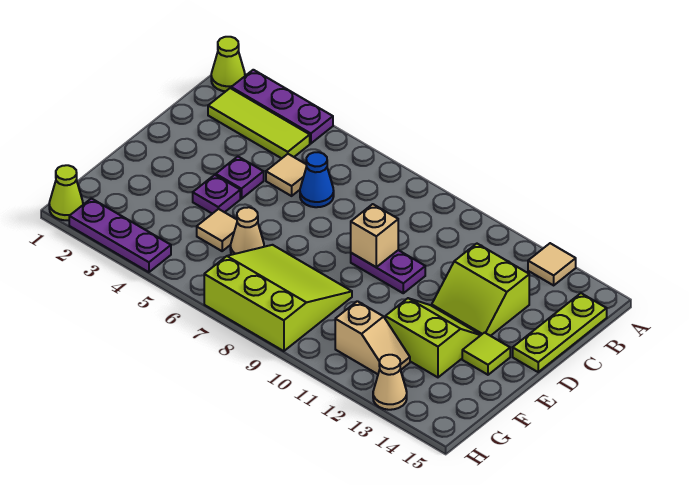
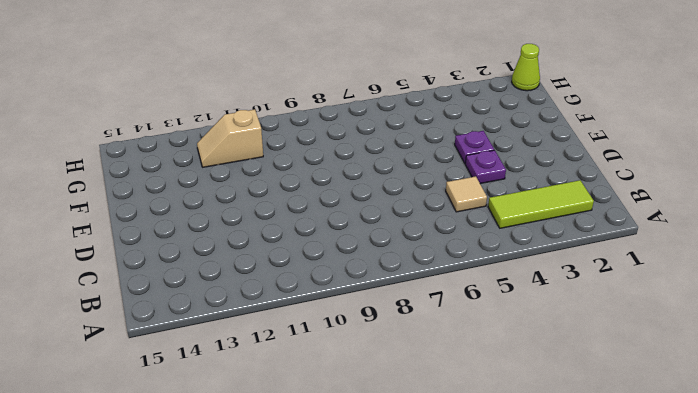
none -> lime 1x1 cone [211,37,245,91]
none -> purple 1x3 plate [231,70,333,143]
none -> tan 1x1 tile [528,243,576,285]

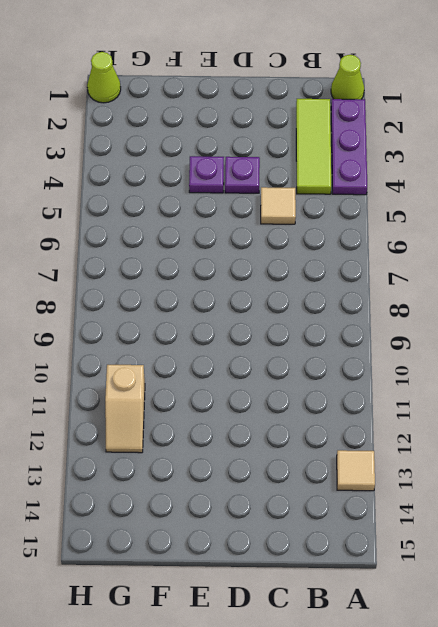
none -> lime 1x3 plate [513,293,607,372]
none -> blue 1x1 cone [300,152,334,207]
none -> lime 2x2 slope [432,244,529,336]

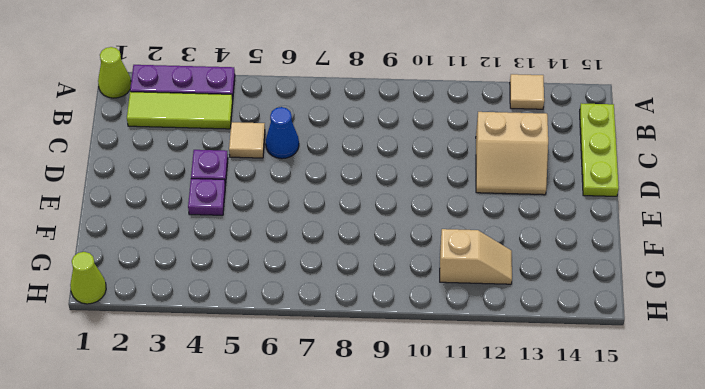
tan 2x2 slope [476,112,548,195] -> lime 2x2 slope [432,244,529,336]
none -> purple 1x2 plate [351,250,425,293]
none -> lime 2x2 slope [385,298,481,377]
none -> lime 1x1 tile [462,333,510,375]

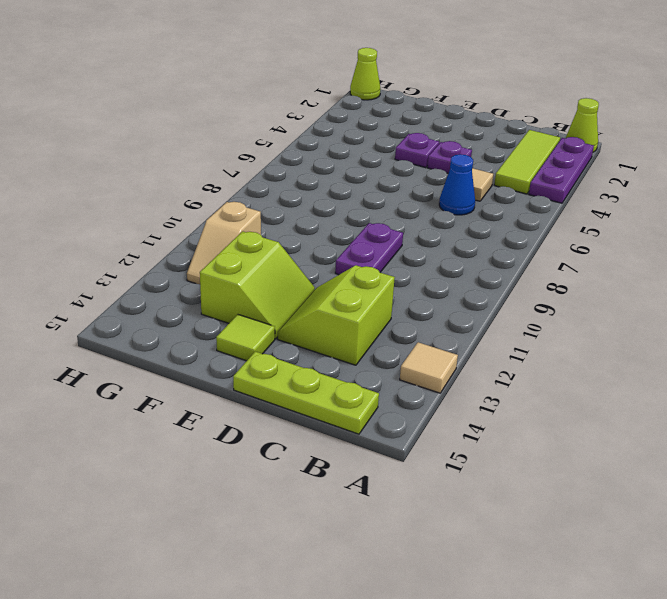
none -> tan 1x1 tile [197,209,237,251]
none -> tan 1x1 cone [230,207,264,255]
none -> lime 3x3 slope [204,245,352,351]

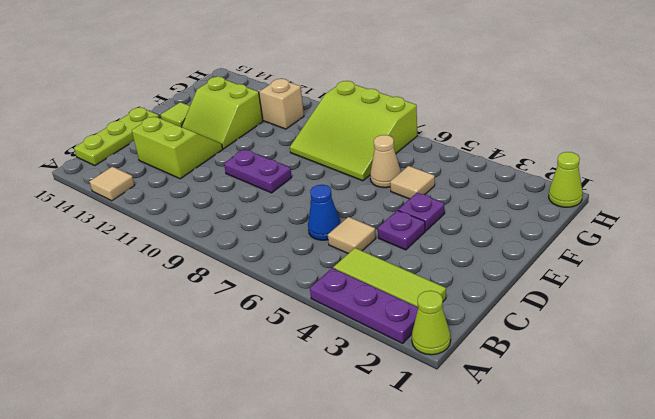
none -> purple 1x3 plate [69,198,171,272]
none -> tan 1x1 cone [373,355,407,410]
none -> tan 1x1 brick [351,204,398,267]

